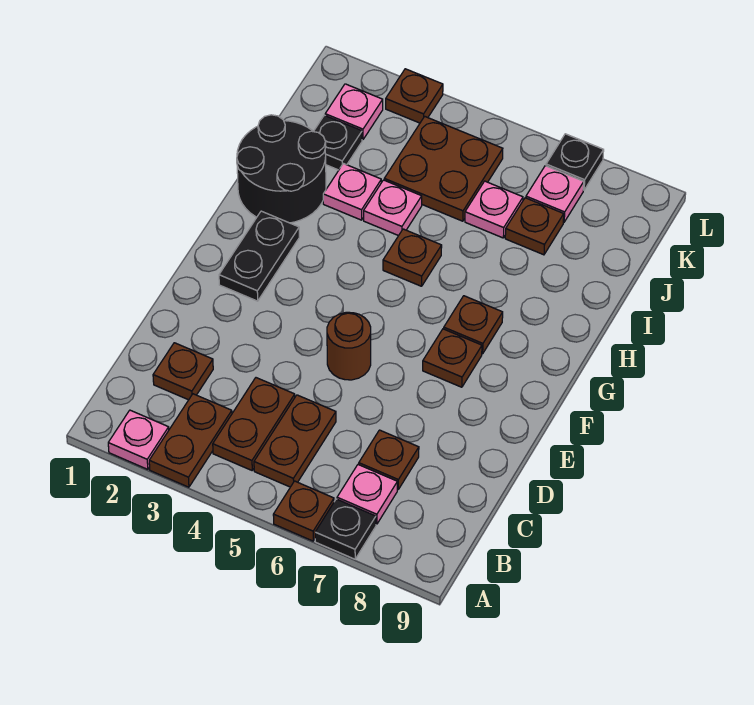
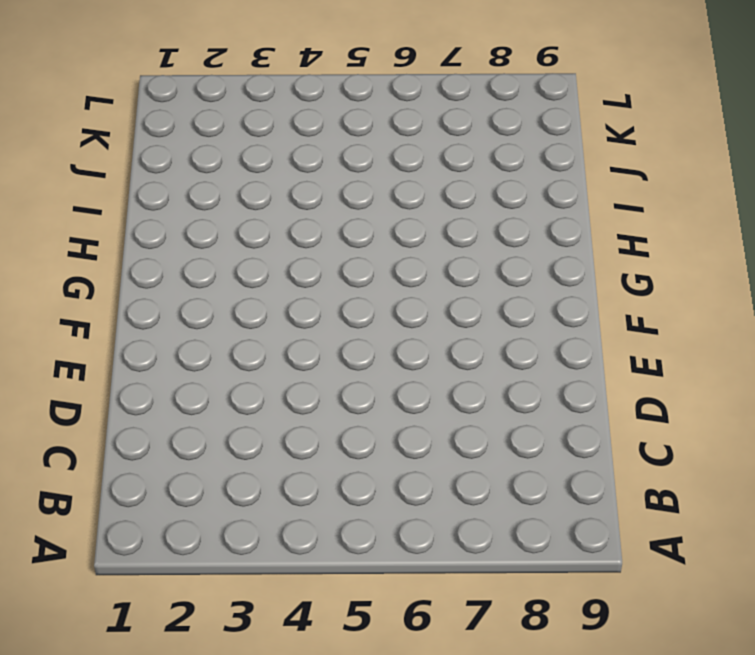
none -> pink 1x1 plate [108,410,169,469]
none -> brown 1x2 plate [149,394,232,487]
none -> brown 1x1 plate [273,481,334,541]

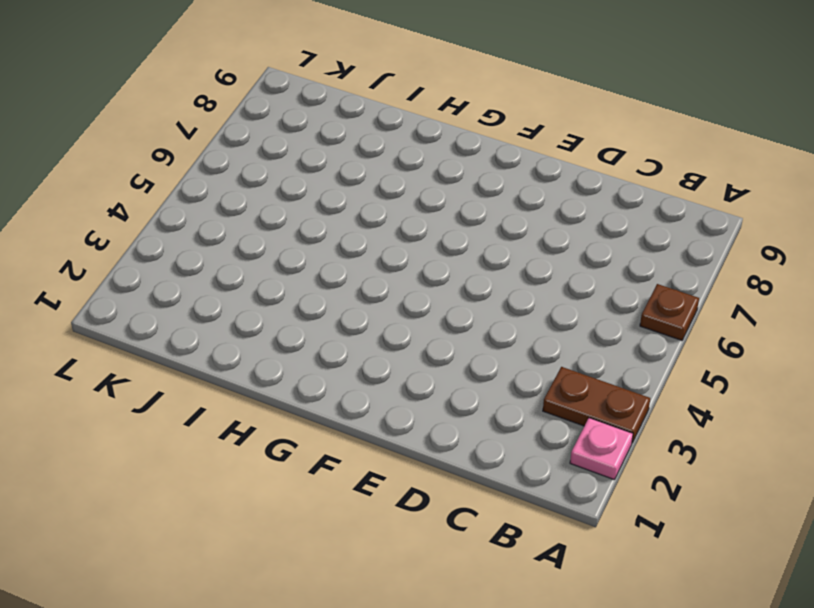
none -> black 1x1 plate [315,499,376,559]
none -> brown 1x2 plate [213,378,295,470]
none -> brown 1x2 plate [254,395,336,487]

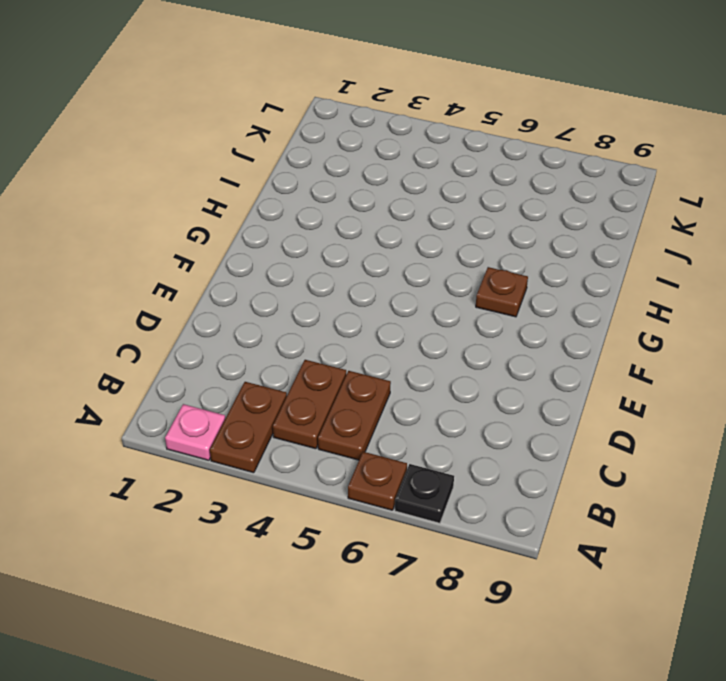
none -> pink 1x1 plate [337,464,397,524]
none -> brown 1x1 plate [153,343,213,400]
none -> brown 1x1 plate [359,430,419,489]

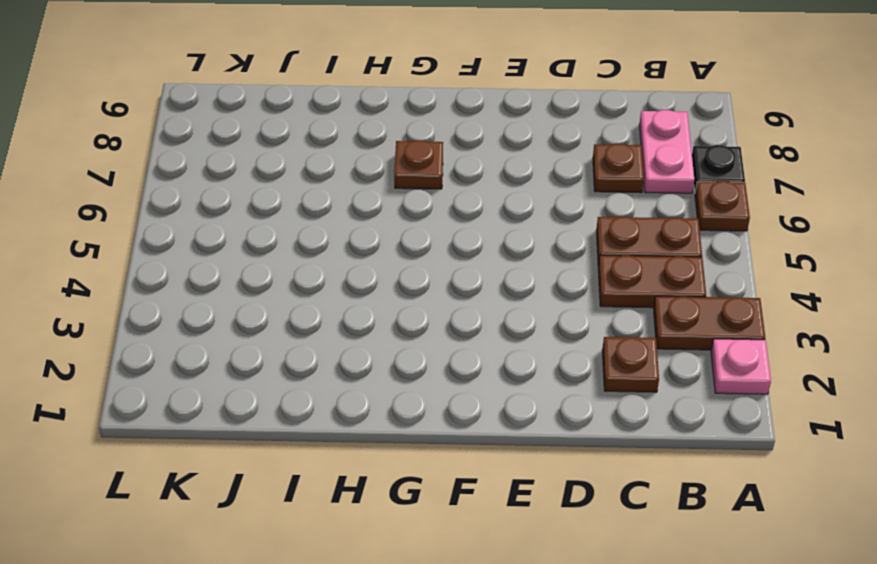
pink 1x2 plate [639,110,694,193] -> pink 1x1 plate [337,464,397,524]
none -> brown 1x1 round brick [327,312,371,380]
none -> black 1x2 plate [219,211,299,301]
none -> brown 1x1 plate [423,329,482,387]

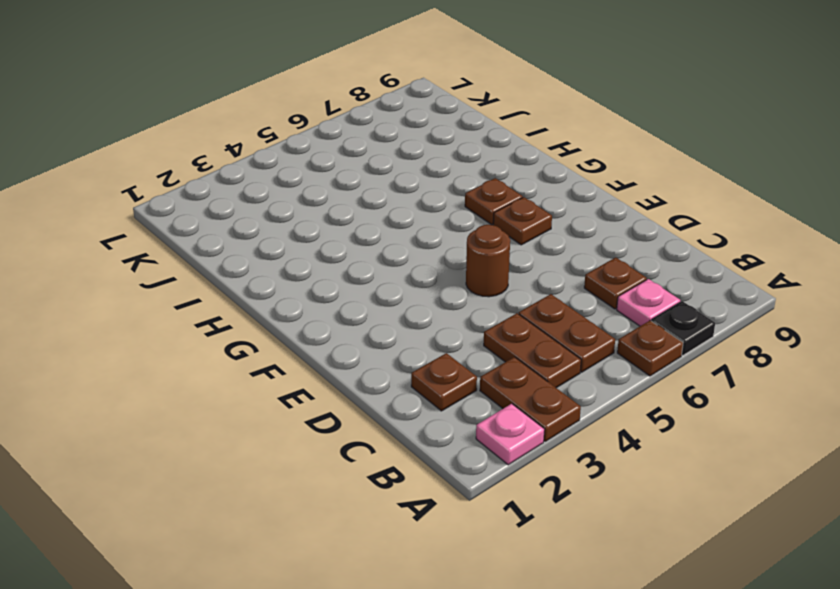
none -> black 1x2 plate [219,211,299,301]
none -> black 2x2 round brick [237,115,326,223]
none -> brown 1x1 plate [383,229,442,286]

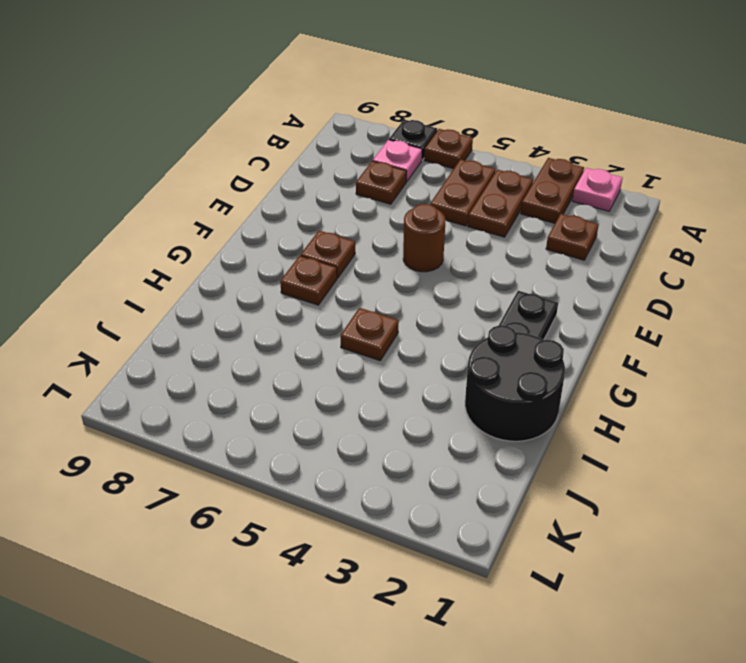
none -> pink 1x1 plate [323,163,381,220]
none -> pink 1x1 plate [364,180,422,236]
none -> black 1x1 plate [314,115,362,170]

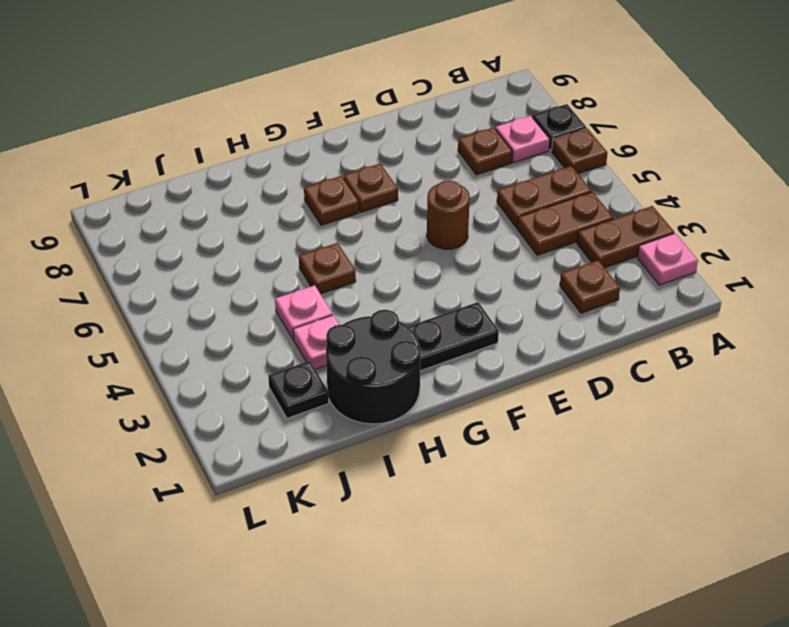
none -> brown 2x2 plate [384,117,503,221]
none -> pink 1x1 plate [465,181,523,238]
none -> brown 1x1 plate [505,198,564,255]

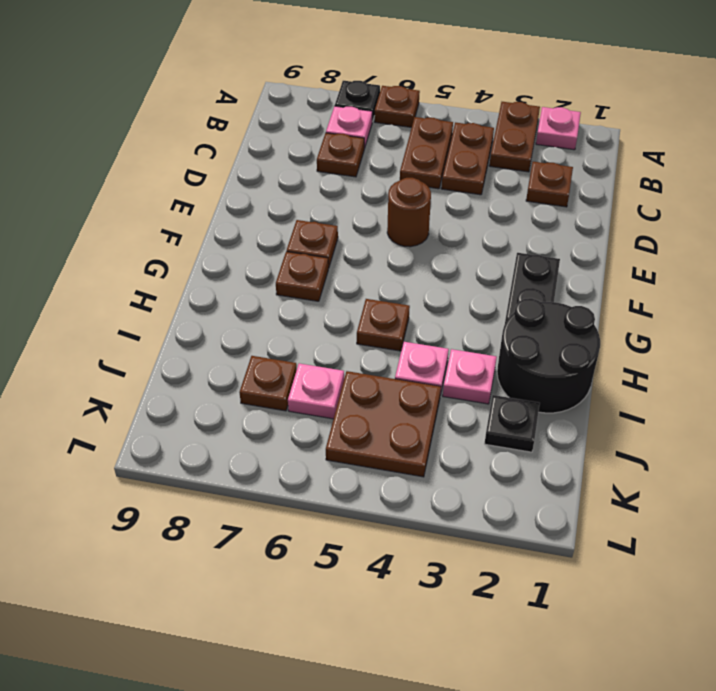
none -> pink 1x1 plate [325,84,383,140]
none -> pink 1x1 plate [526,166,584,222]
none -> brown 1x1 plate [386,69,443,123]

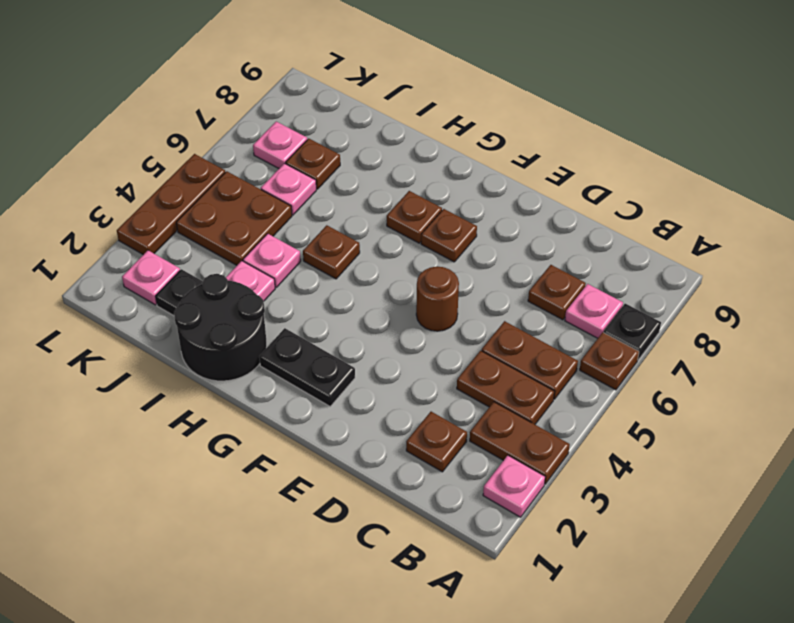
brown 1x3 plate [117,154,225,255] -> brown 1x1 plate [386,69,443,123]
none -> black 1x1 plate [546,134,604,190]

